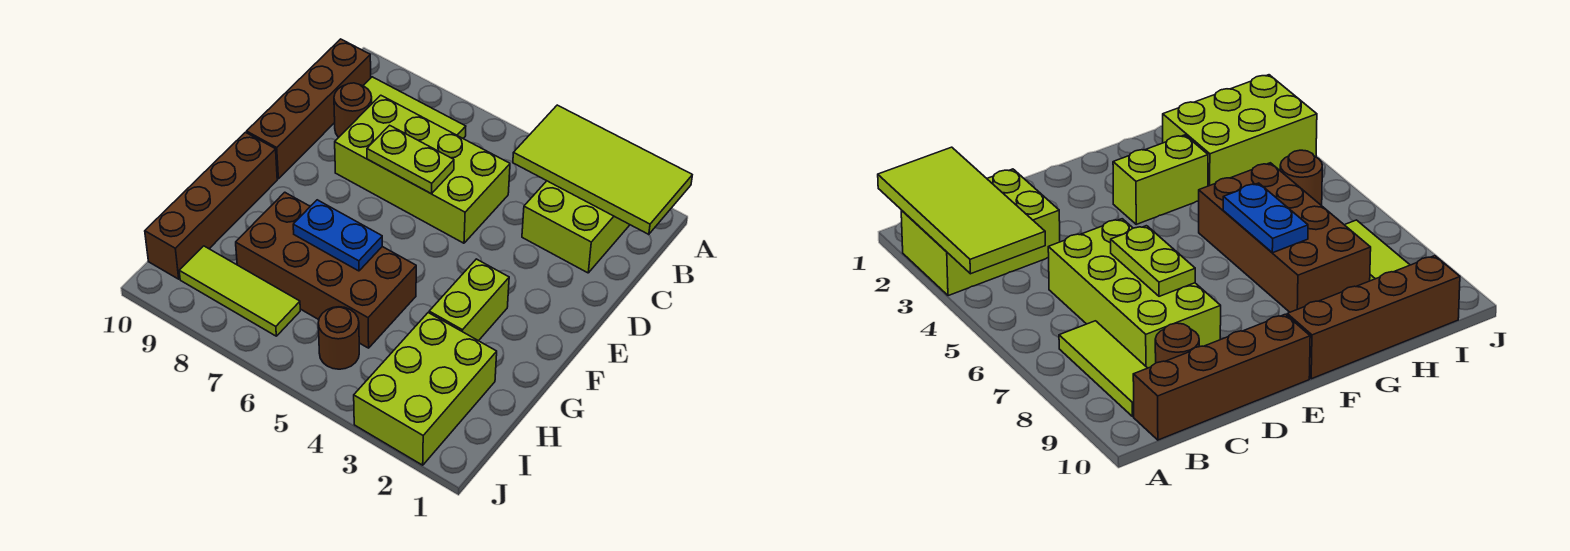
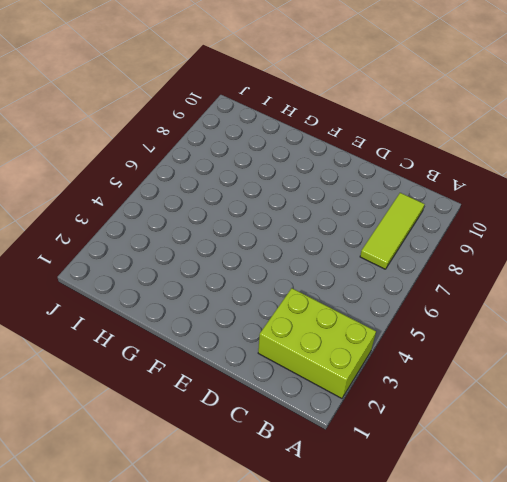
none -> brown 1x4 brick [247,39,371,179]
none -> lime 2x4 brick [335,95,510,243]
none -> brown 1x1 round brick [334,83,372,137]

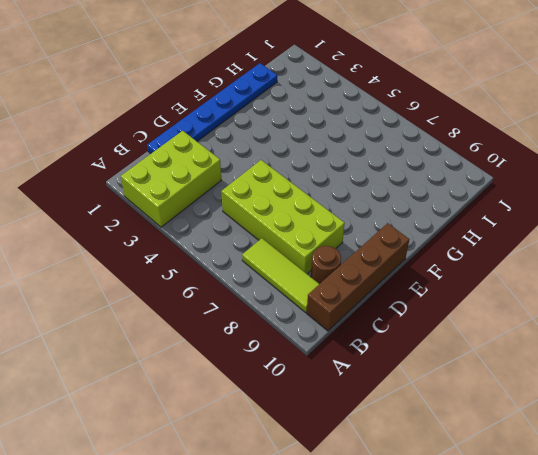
blue 1x6 plate [147,63,277,153] -> none
none -> lime 1x2 brick [429,259,509,341]
none -> brown 1x4 brick [145,132,277,279]
none -> brown 2x4 brick [236,192,416,348]

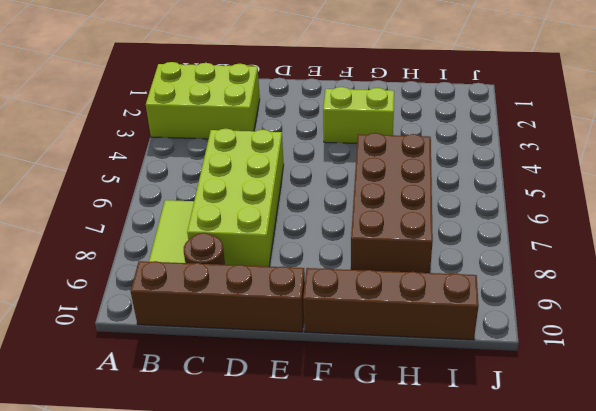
none -> lime 2x3 brick [354,313,497,465]
none -> brown 1x1 round brick [318,307,359,369]
none -> lime 1x3 tile [179,246,300,336]

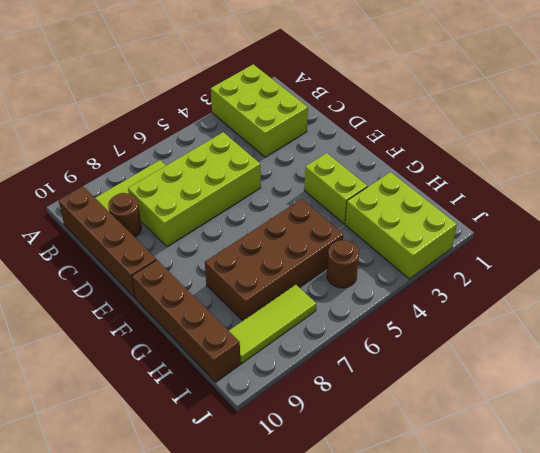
none -> lime 2x4 tile [513,105,692,234]
none -> lime 1x2 plate [367,125,454,194]
none -> blue 1x2 plate [293,200,382,271]

